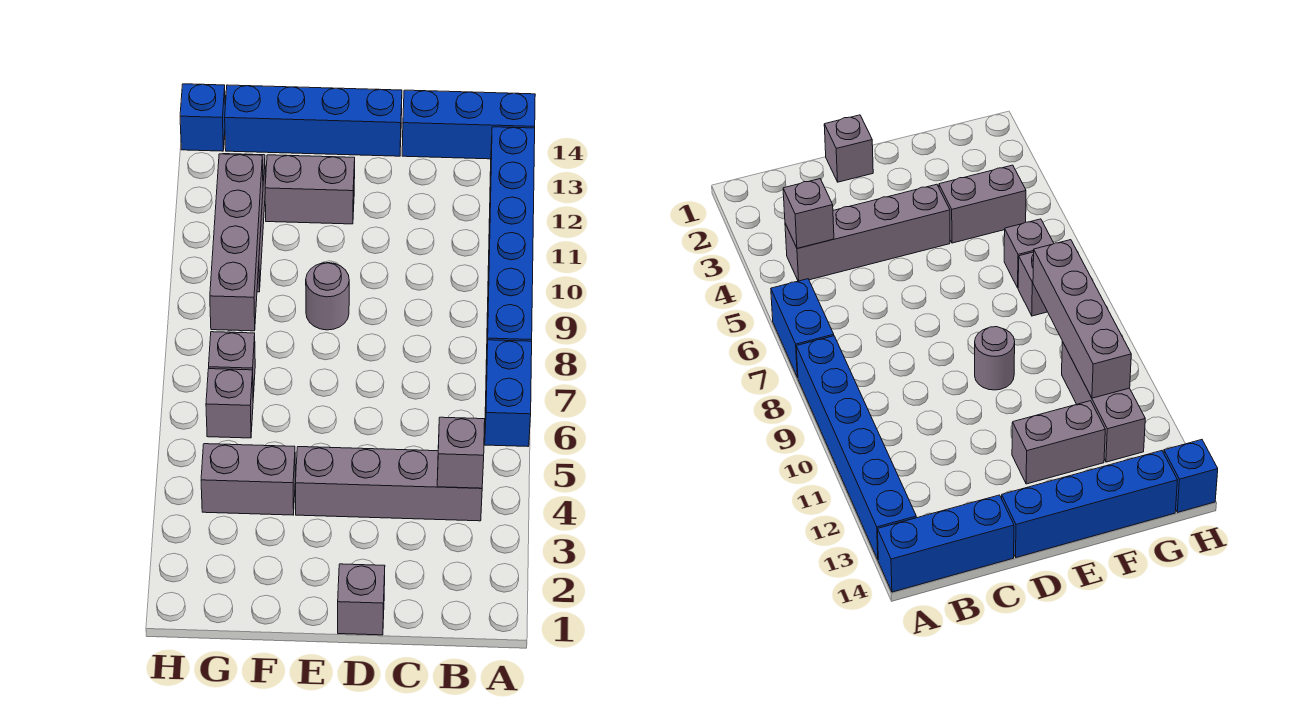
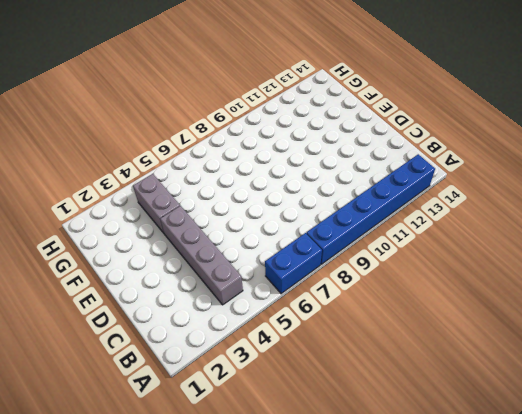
none -> blue 1x3 brick [402,90,535,159]
none -> grey 1x1 brick [338,564,385,635]
none -> blue 1x4 brick [225,85,402,156]

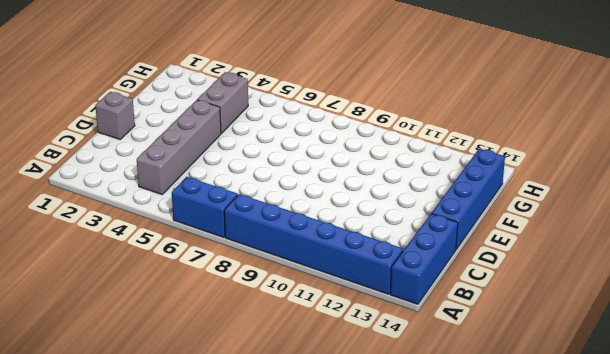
none -> grey 1x1 round brick [306,263,349,330]
none -> grey 1x2 brick [265,155,355,224]
none -> grey 1x1 brick [206,369,253,438]

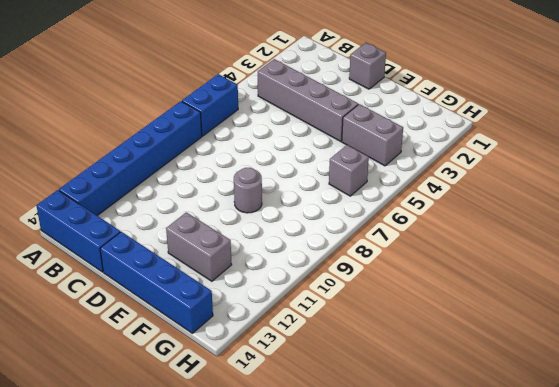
none -> grey 1x1 brick [209,332,255,397]
none -> grey 1x3 brick [1062,342,1145,462]
none -> blue 1x1 brick [180,84,225,151]

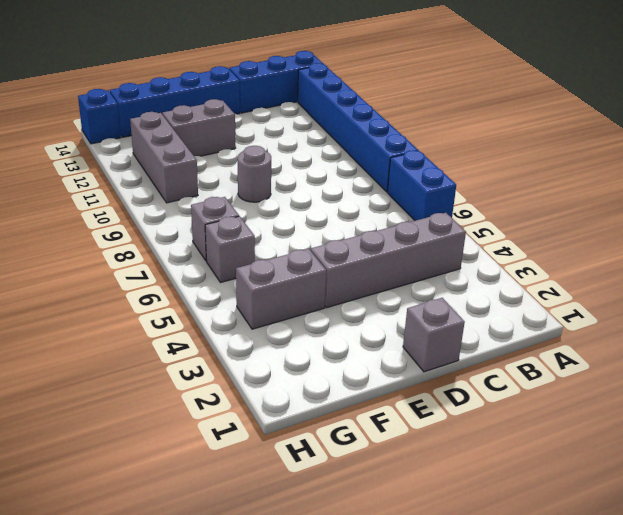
none -> grey 1x1 brick [437,417,485,488]
none -> grey 1x4 brick [210,154,263,331]

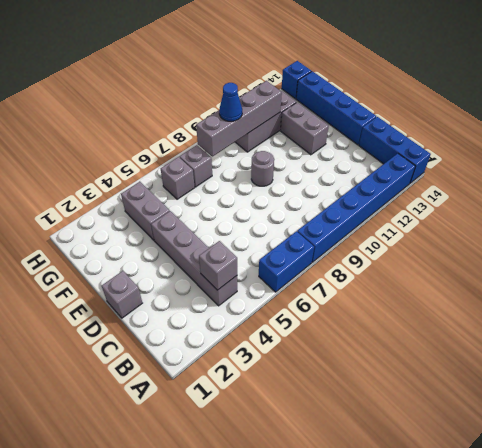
blue 1x1 cone [219,83,242,121] -> none

